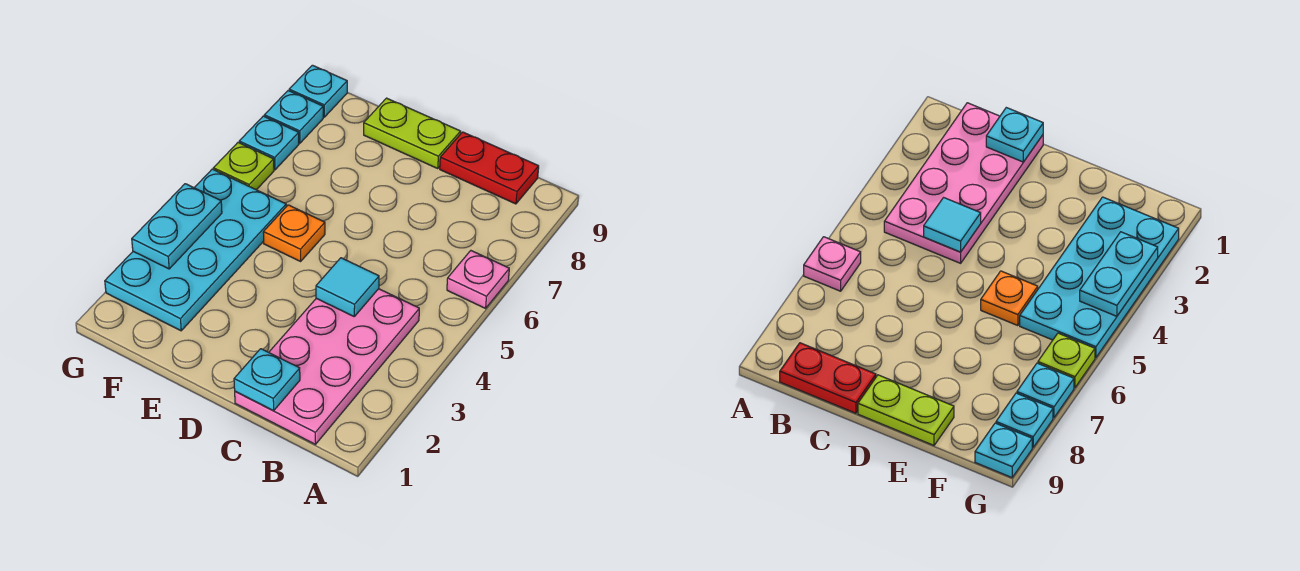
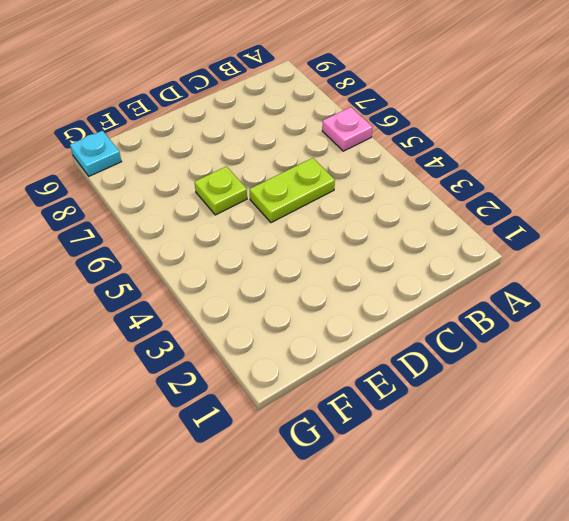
lime 1x2 plate [249,158,335,223] -> lime 1x2 plate moved to [364,98,461,169]
lime 1x1 plate [195,166,247,215] -> lime 1x1 plate moved to [213,143,274,190]
none -> pink 2x4 plate [235,289,419,444]
none -> red 1x2 plate [440,132,539,204]
none -> orange 1x1 plate [263,205,325,261]

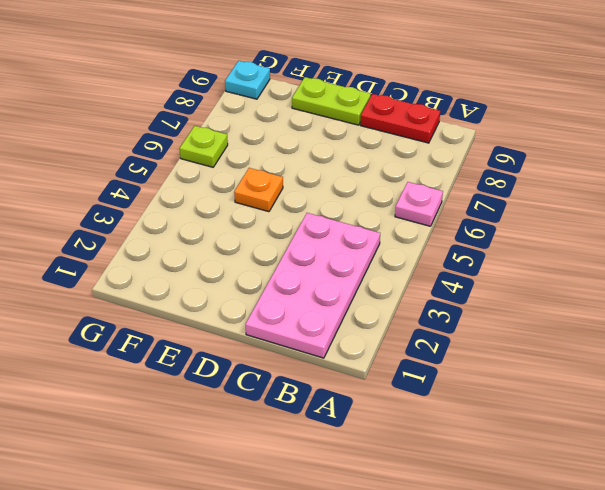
none -> cyan 2x4 plate [105,169,286,331]
none -> cyan 1x1 plate [239,116,299,170]
none -> cyan 1x1 plate [264,91,323,143]

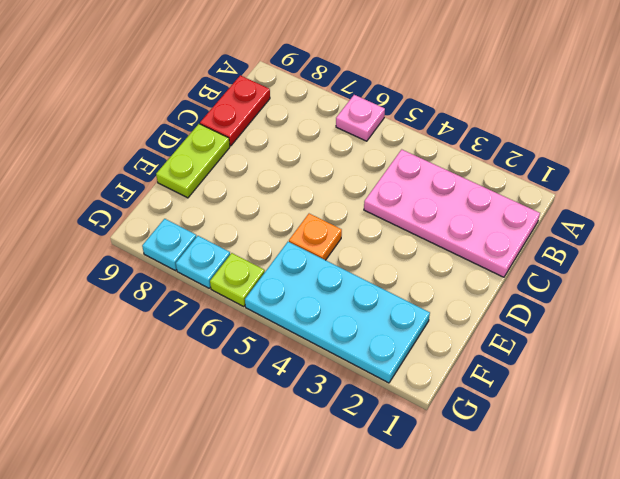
none -> cyan 1x1 plate [289,65,347,117]
none -> cyan 1x1 plate [234,349,300,411]
none -> cyan 1x1 tile [316,258,379,316]

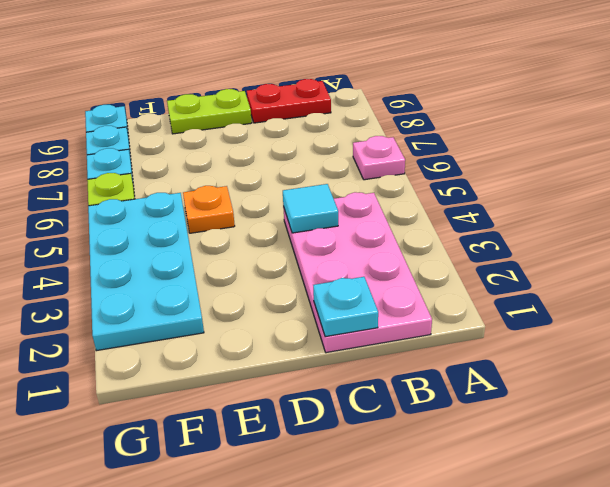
none -> cyan 1x2 plate [132,184,222,269]

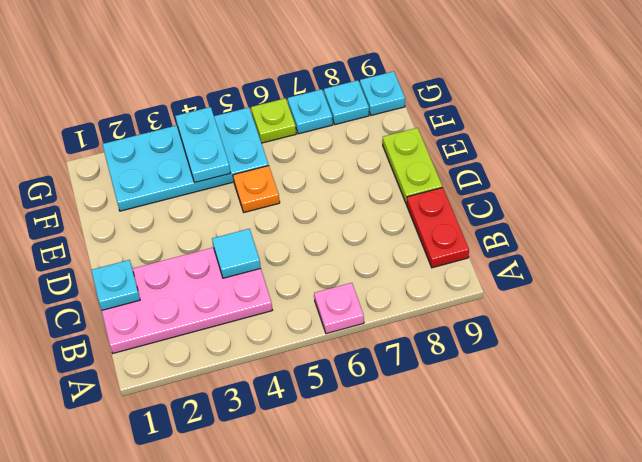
cyan 1x2 plate [175,107,231,183] -> cyan 1x2 plate turned to [132,184,222,269]

